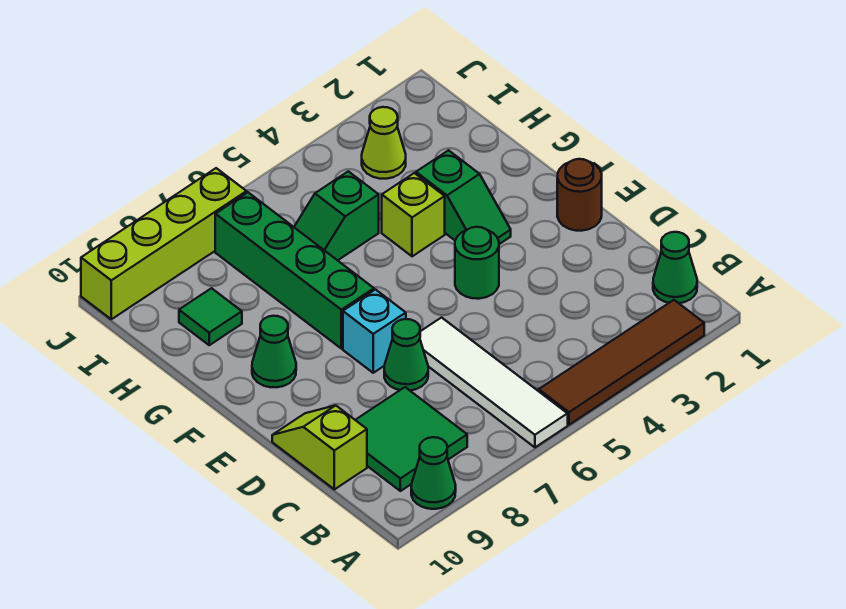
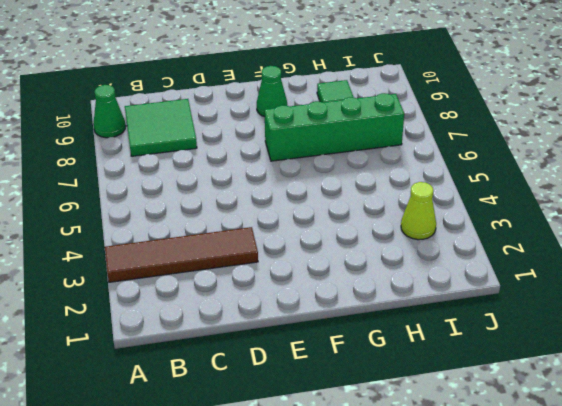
brown 1x4 tile [105,227,258,282] -> brown 1x4 tile turned to [539,300,704,425]
none -> white 1x4 tile [420,318,568,447]
none -> green 1x1 cone [653,232,697,303]
none -> lime 1x2 slope [272,405,367,489]

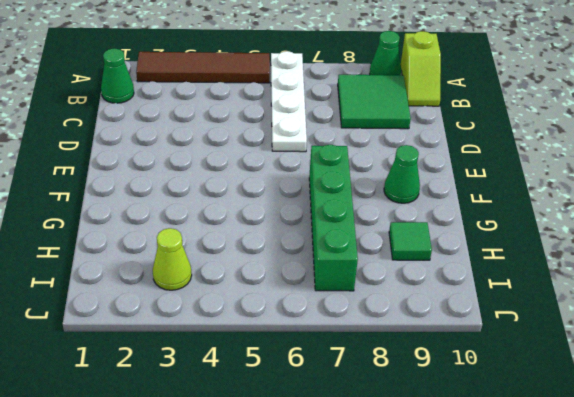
white 1x4 plate [271,51,307,152] -> white 1x4 tile [420,318,568,447]
lime 1x2 slope [401,31,441,106] -> lime 1x2 slope moved to [272,405,367,489]
none -> green 1x1 cone [384,319,428,390]
none -> brown 1x1 round brick [557,159,602,231]
none -> green 1x1 round brick [455,227,499,299]

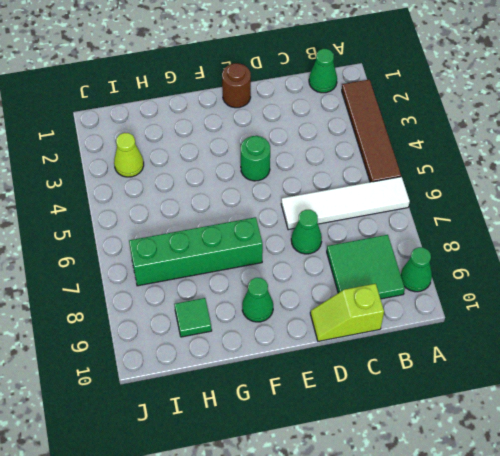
none -> cyan 1x1 brick [343,290,406,373]
none -> green 1x2 slope [416,150,511,244]
none -> lime 1x1 brick [382,173,445,256]

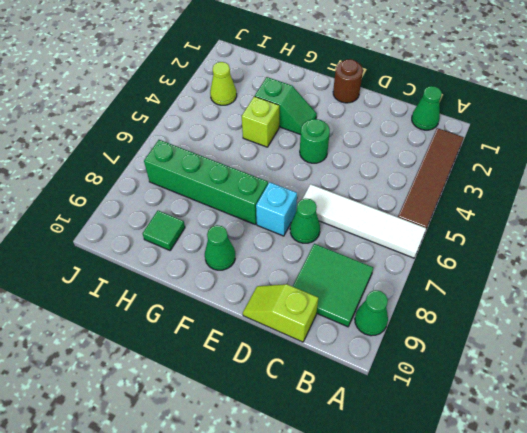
none -> green 1x2 slope [294,171,379,260]
none -> lime 1x4 brick [81,168,247,319]

